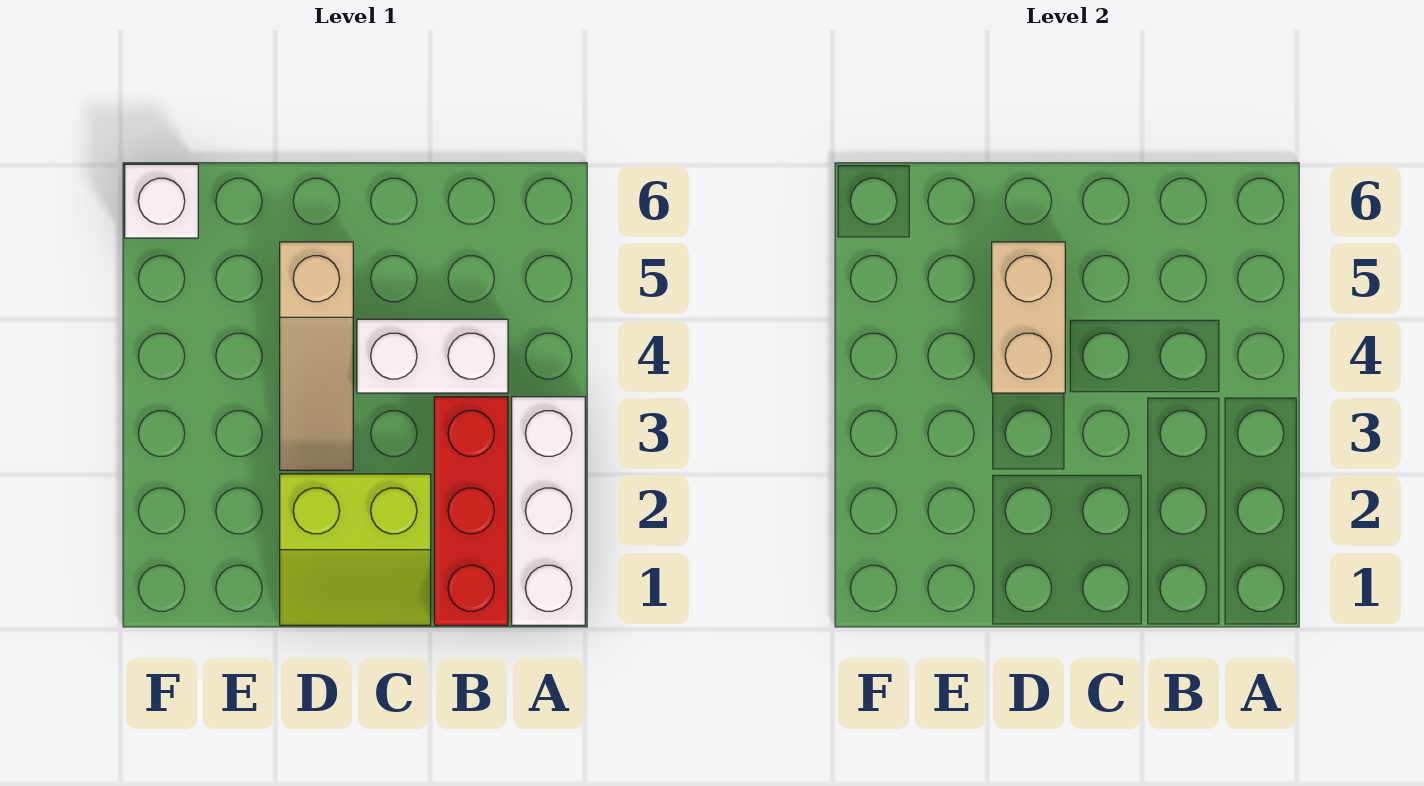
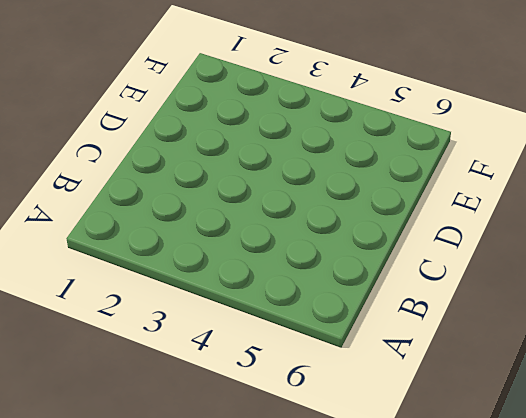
none -> white 1x3 brick [512,397,585,625]
none -> red 1x3 brick [434,397,508,625]

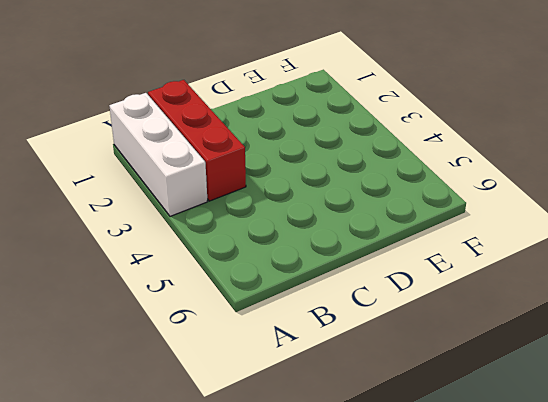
none -> white 1x2 brick [357,319,508,393]
none -> lime 2x2 slope [280,474,431,625]

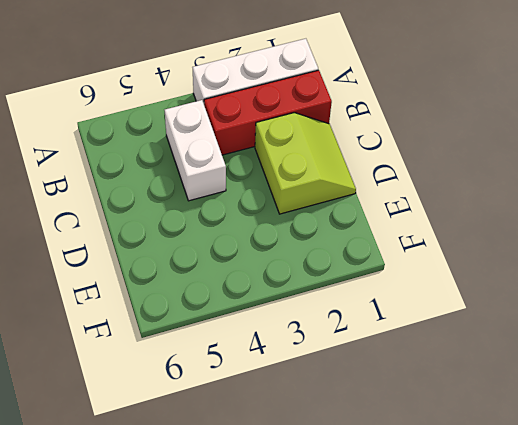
none -> tan 1x3 slope [280,242,353,470]
none -> white 1x1 brick [125,164,198,238]

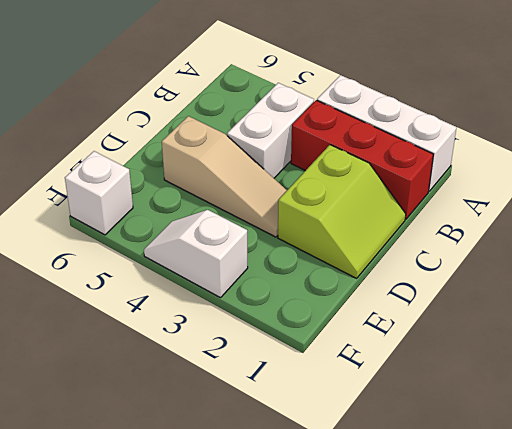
white 1x2 slope [144,210,248,298] -> none
none -> tan 1x2 brick [992,242,1065,393]

